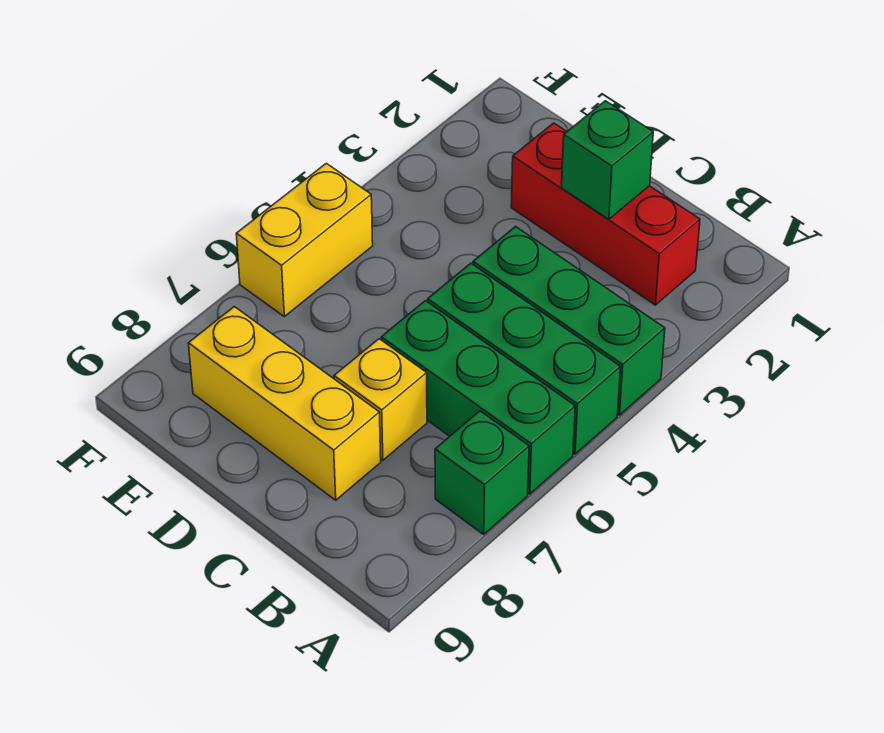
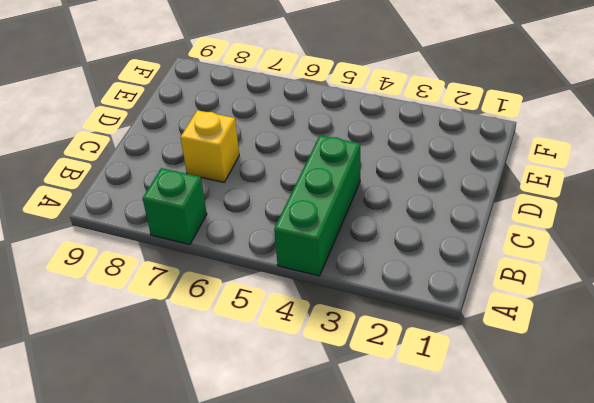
none -> green 1x3 brick [428,263,620,454]
none -> green 1x3 brick [381,301,575,494]

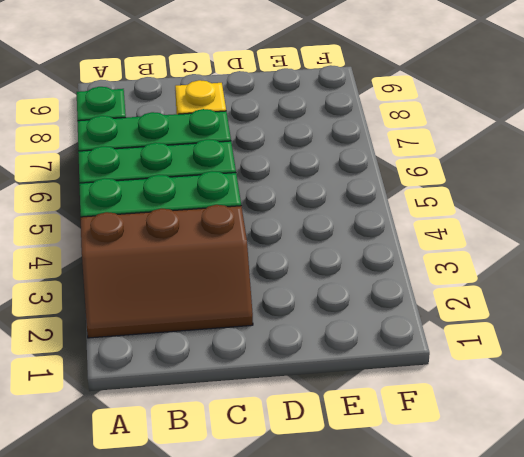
brown 2x3 slope [81,205,253,338] -> red 1x3 brick [511,123,700,305]
none -> yellow 1x3 brick [189,307,381,500]
none -> yellow 1x2 brick [236,163,373,317]

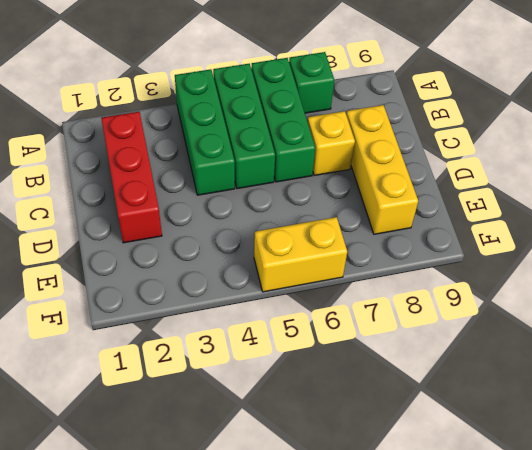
none -> green 1x1 brick [562,101,653,219]

